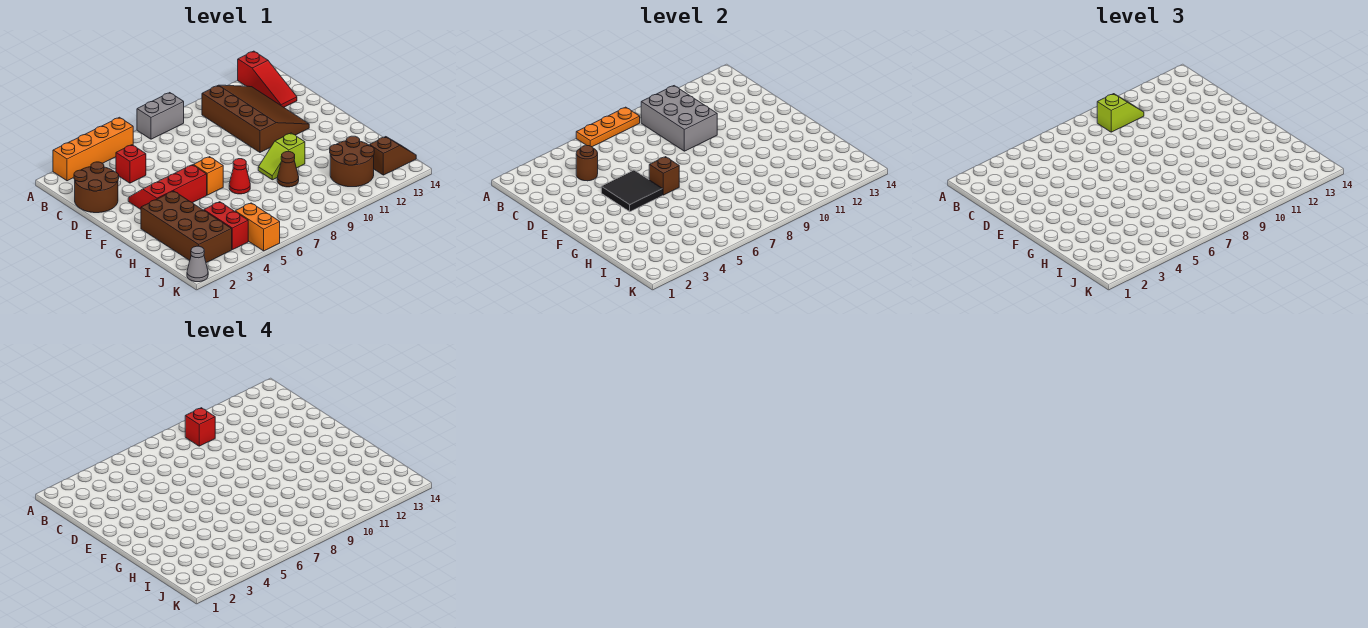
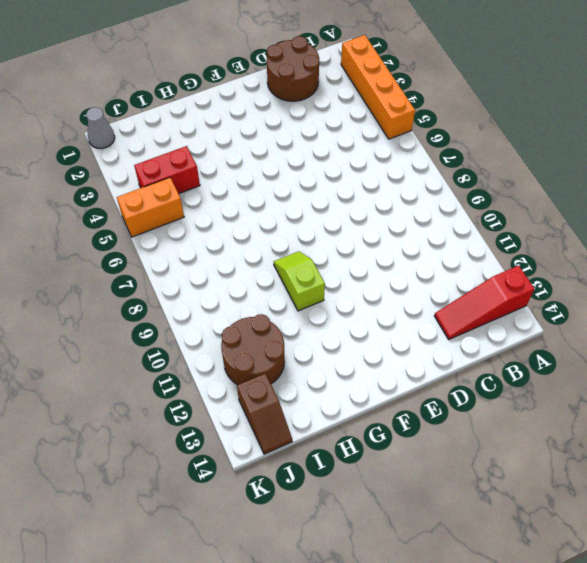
none -> grey 1x2 brick [137,93,184,139]
none -> brown 3x4 slope [202,85,309,152]
none -> red 1x1 brick [116,145,146,183]

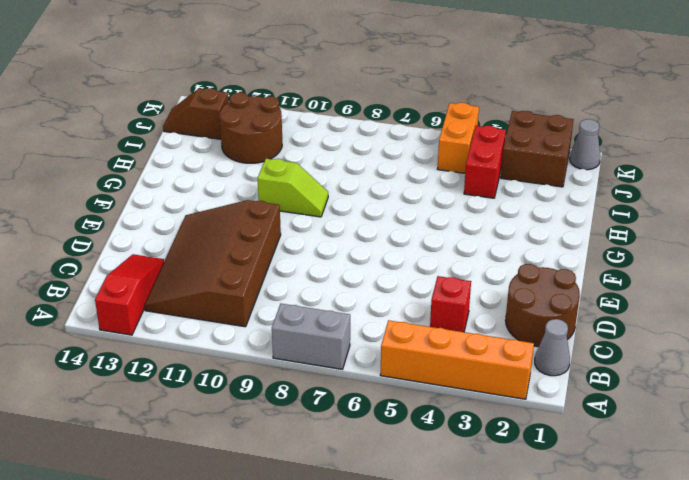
grey 1x1 cone [535,319,570,376] -> none
brown 2x2 brick [501,111,574,187] -> brown 2x4 brick [141,191,232,263]
none -> red 2x3 slope [128,165,207,209]
none -> orange 1x1 brick [194,157,223,195]
none -> red 1x1 cone [229,159,250,194]

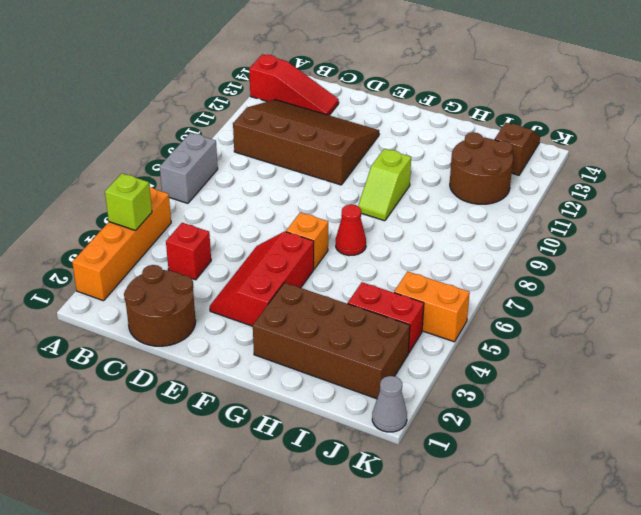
lime 1x1 brick [105,173,152,231] -> none
none -> brown 1x1 cone [277,152,299,187]
none -> orange 1x3 plate [576,107,640,147]
none -> grey 2x3 brick [641,86,717,151]

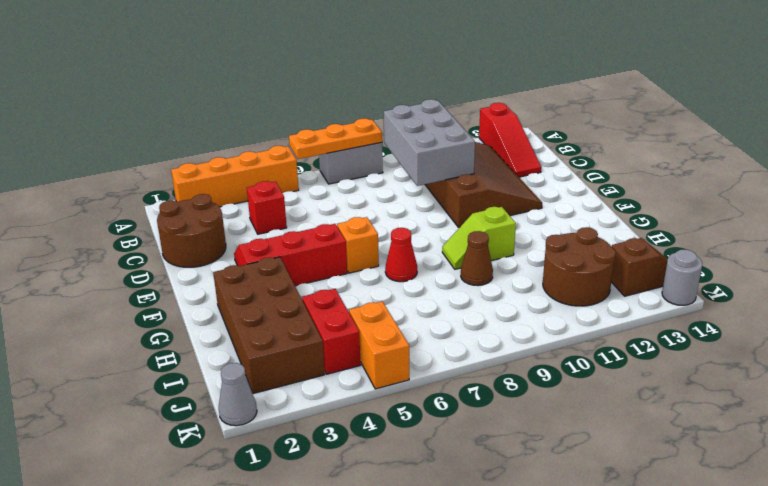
grey 1x1 round brick [662,250,702,305] -> none
none -> brown 1x1 round brick [576,145,598,181]
none -> black 2x2 tile [601,170,663,212]
none -> brown 1x1 brick [649,157,679,195]

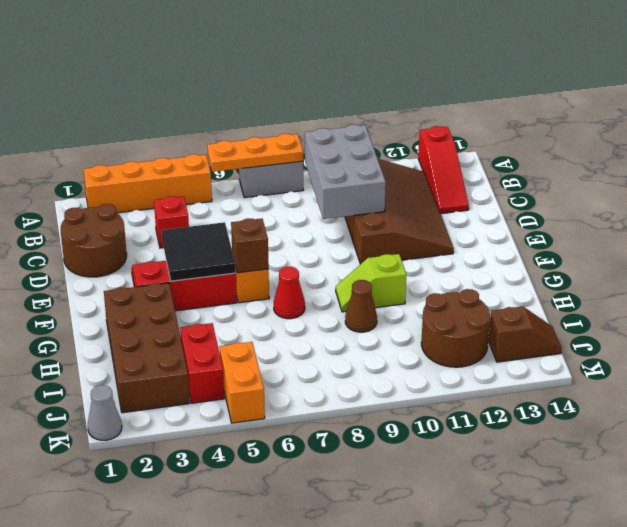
none -> brown 1x1 round brick [576,145,598,181]
none -> lime 1x2 slope [1097,94,1144,132]
none -> red 1x1 brick [185,408,215,446]

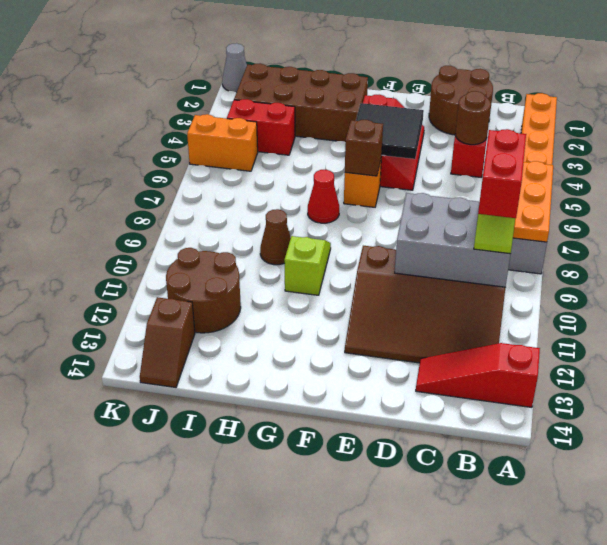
red 1x2 brick [478,129,526,218] -> red 1x1 brick [185,408,215,446]

